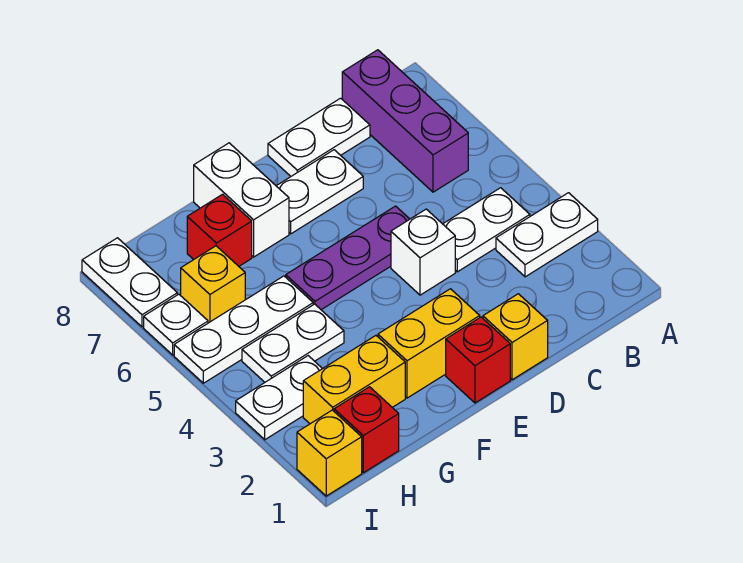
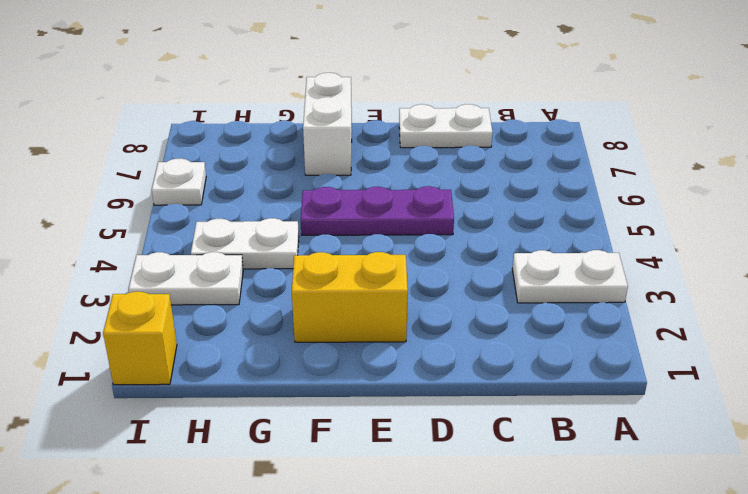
none -> white 1x2 plate [443,188,530,272]
none -> purple 1x3 brick [342,50,468,192]
none -> yellow 1x1 brick [483,294,548,380]

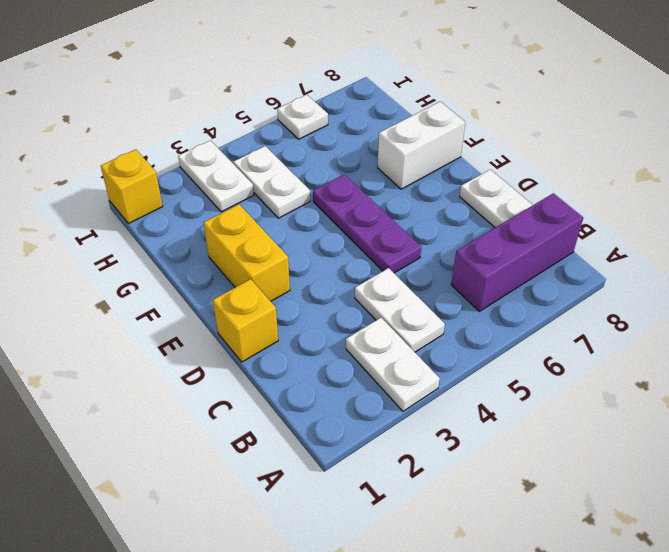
none -> white 1x1 brick [391,209,455,295]
none -> white 1x2 plate [277,150,363,234]
none -> red 1x1 brick [446,317,510,403]

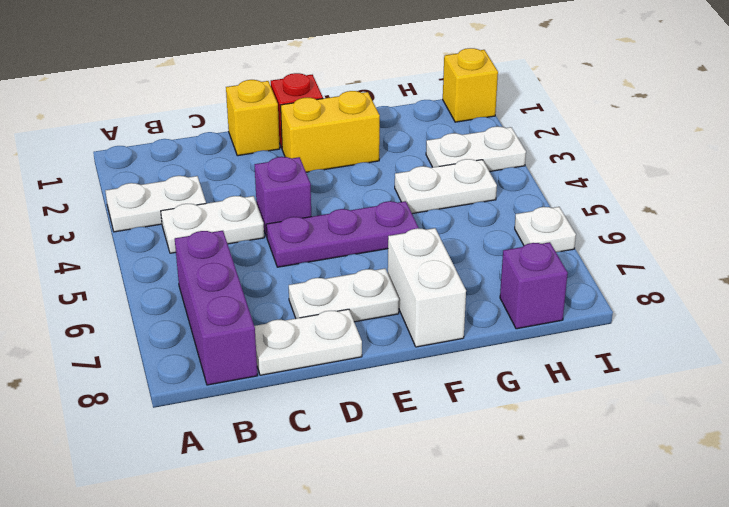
purple 1x1 brick [254,157,311,237] -> white 1x1 brick [391,209,455,295]
purple 1x1 brick [500,242,568,329] -> none
none -> yellow 1x2 brick [303,336,405,424]
none -> white 1x3 plate [174,276,313,383]
none -> red 1x1 brick [187,194,252,266]

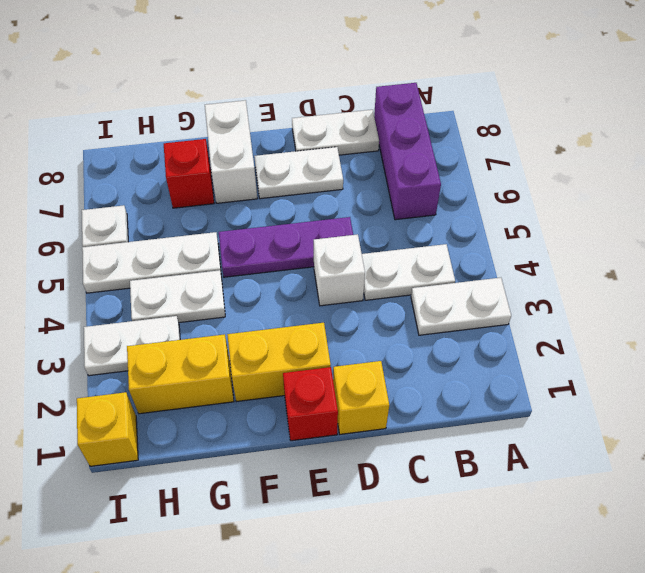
none -> red 1x1 brick [334,387,399,473]
none -> yellow 1x1 brick [181,246,245,323]
none -> white 1x2 plate [82,238,177,327]

